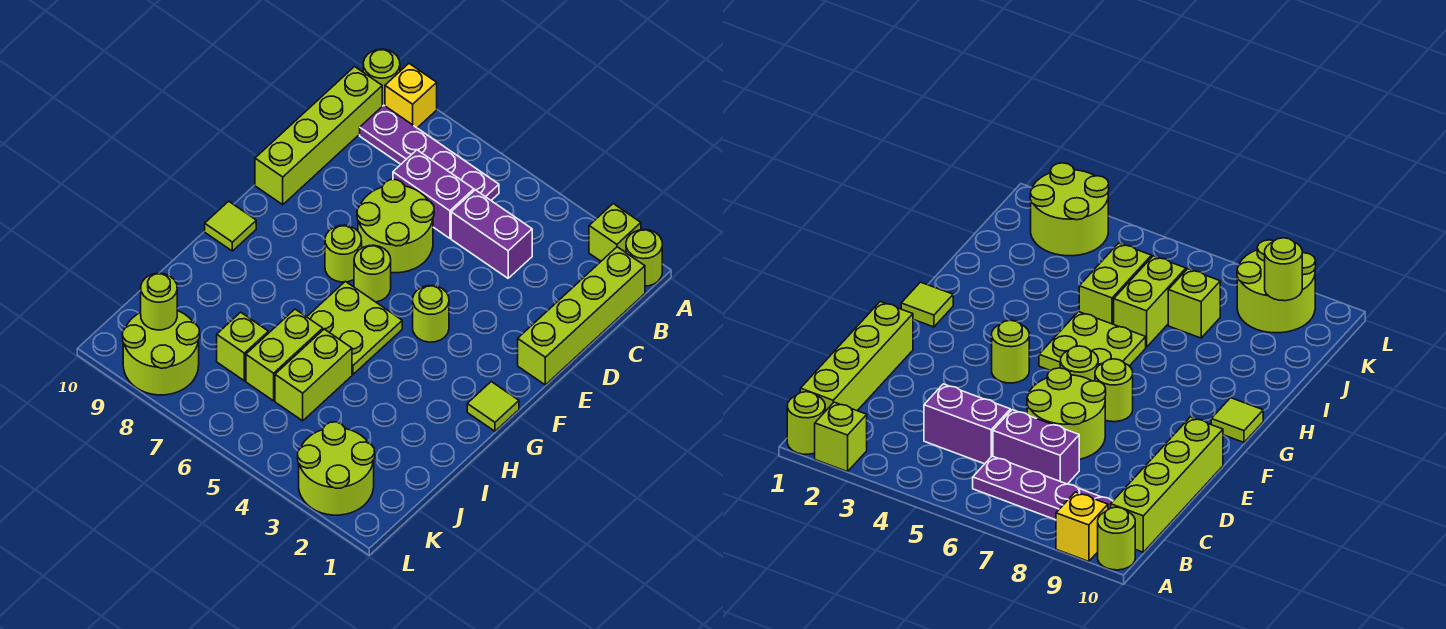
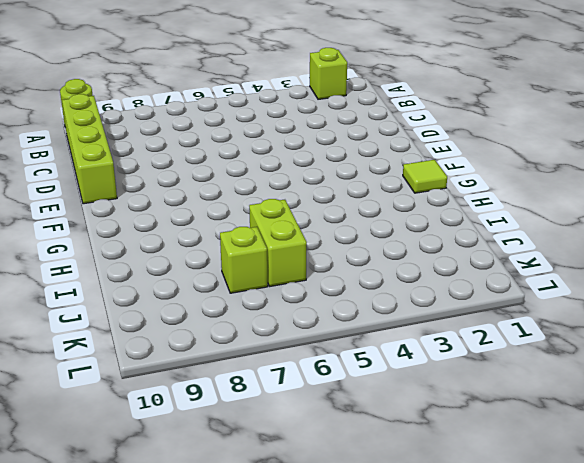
none -> lime 1x1 round brick [626,230,662,286]
none -> yellow 1x1 brick [385,64,437,128]
none -> lime 1x4 brick [518,247,645,385]

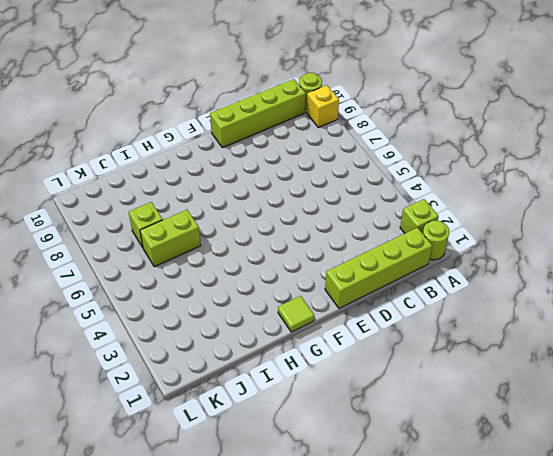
none -> purple 1x4 plate [360,105,499,200]
none -> purple 1x2 brick [451,190,532,278]
none -> purple 1x2 brick [393,150,474,238]

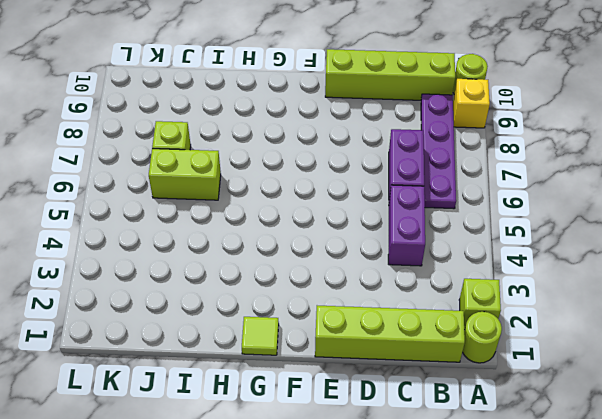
none -> lime 2x2 round brick [357,180,434,273]
none -> lime 1x1 round brick [413,285,449,342]
none -> lime 1x1 round brick [354,245,391,302]

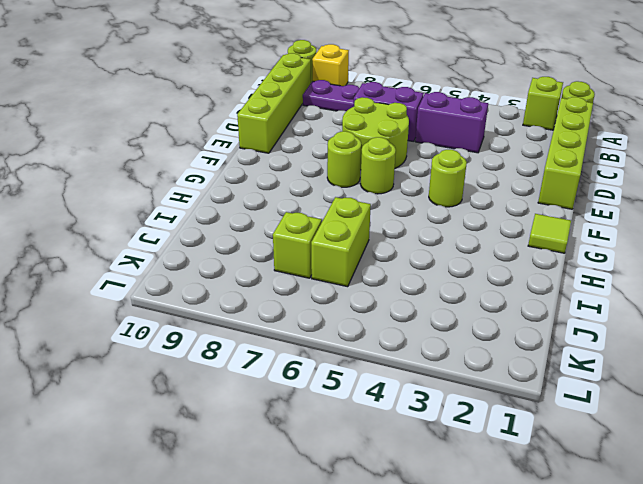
none -> lime 2x2 plate [307,281,402,374]
none -> lime 1x1 tile [205,201,256,251]
none -> lime 1x2 brick [275,329,352,421]

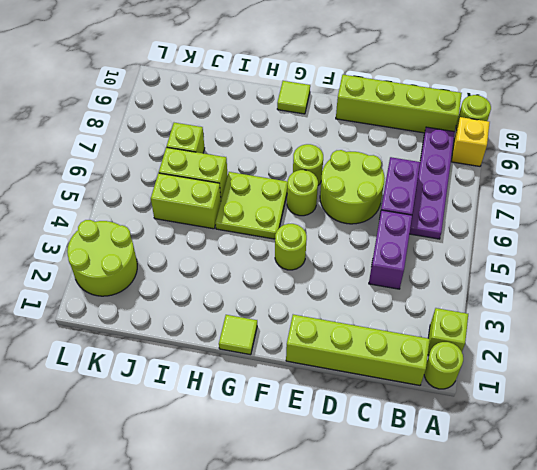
none -> lime 2x2 round brick [122,311,200,395]
none -> lime 1x1 round brick [141,273,177,330]

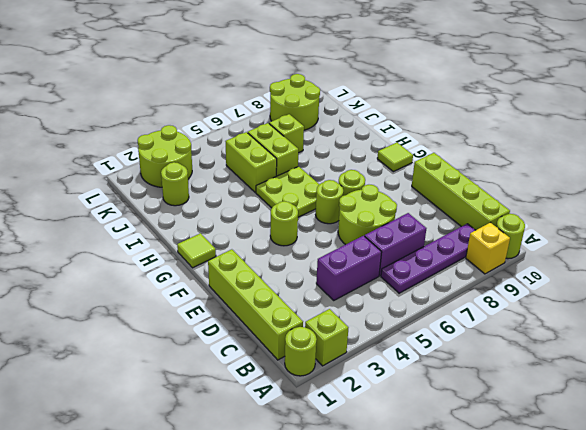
lime 1x1 round brick [161,162,189,206] -> lime 1x1 round brick moved to [141,273,177,330]

